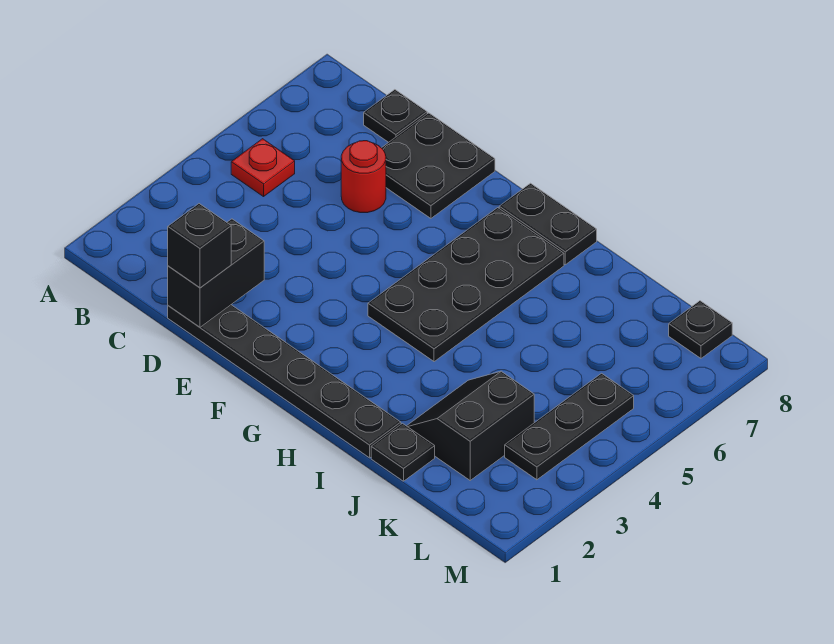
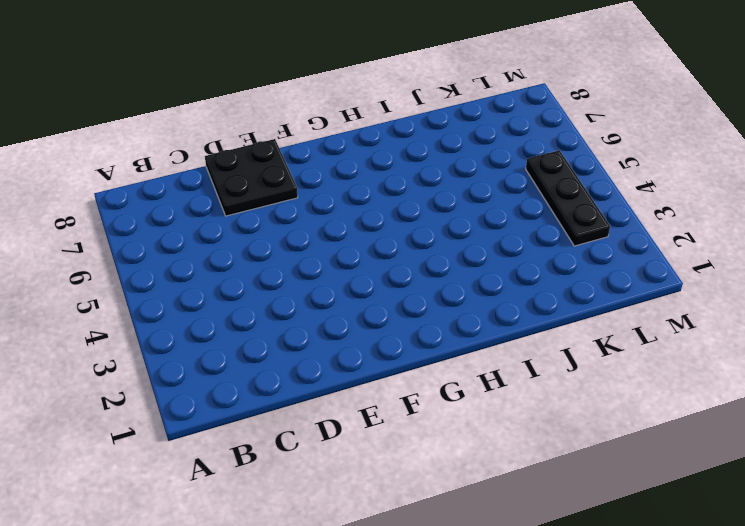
none -> red 1x1 plate [231,139,295,197]
none -> black 1x1 plate [364,90,427,142]
none -> black 1x6 plate [168,305,401,458]

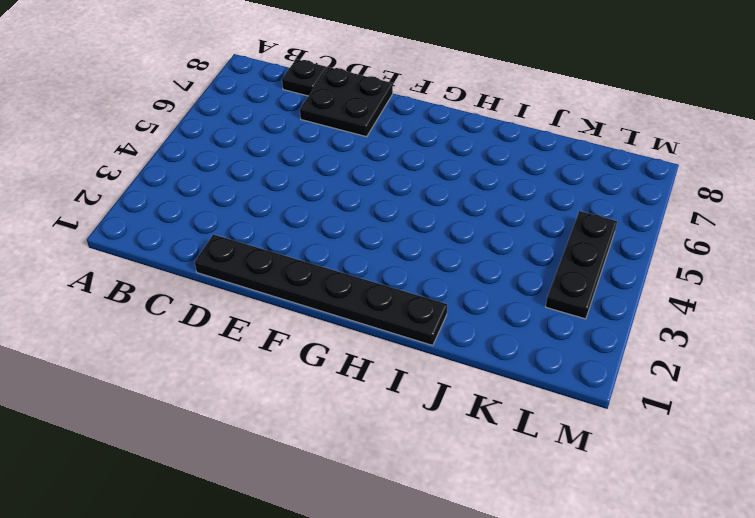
none -> red 1x1 plate [231,139,295,197]
none -> red 1x1 round brick [341,141,386,213]
none -> black 2x4 plate [368,208,564,362]

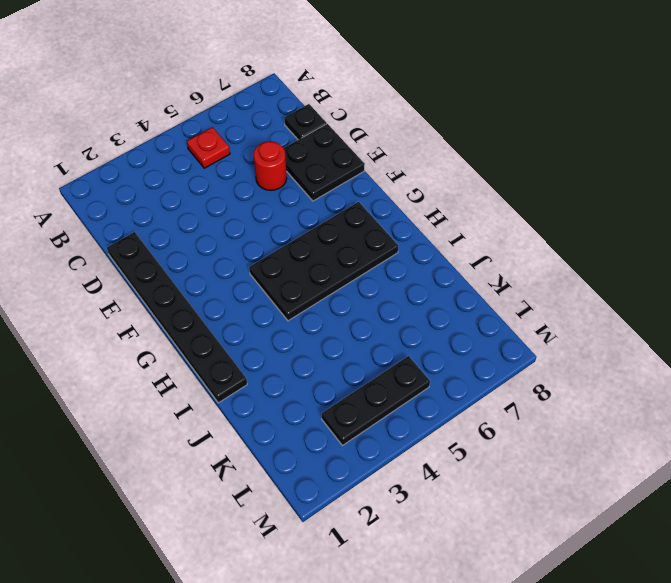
none -> black 1x2 plate [499,183,597,265]
none -> black 1x1 plate [371,423,435,481]
none -> black 2x2 slope [407,371,534,480]

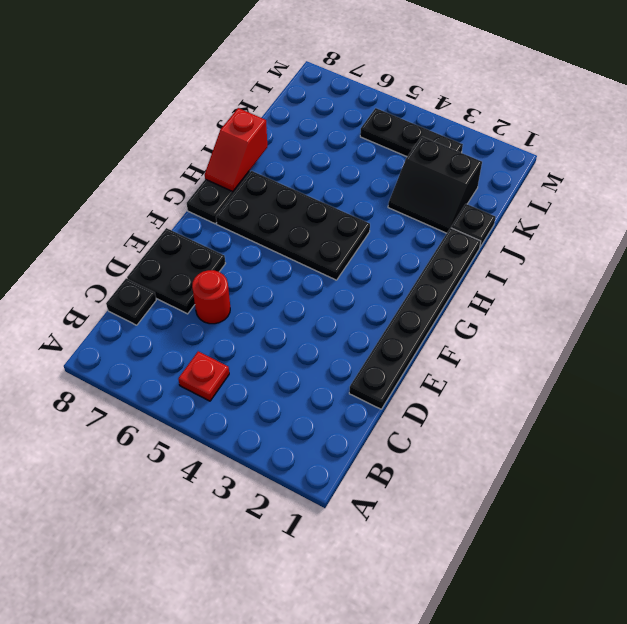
red 1x2 slope [205,108,267,192] -> none
none -> black 1x1 plate [669,301,732,358]
none -> black 1x2 brick [168,219,264,327]
none -> black 1x1 brick [168,204,231,288]

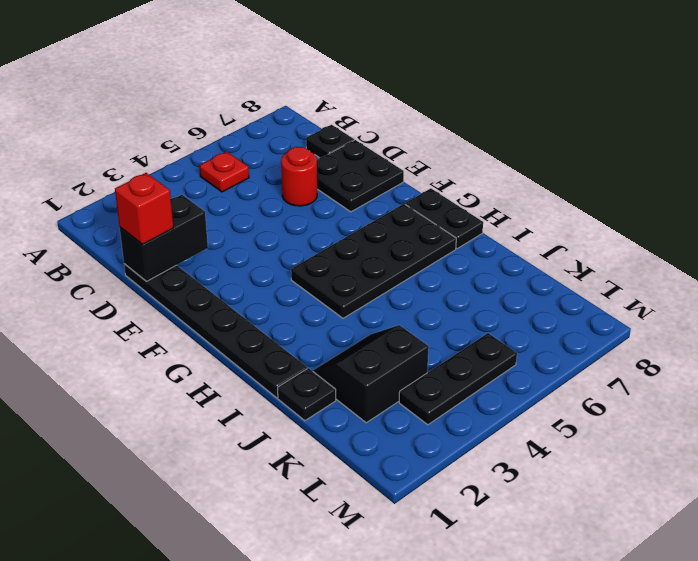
red 1x1 brick [115,173,173,245] -> black 1x1 brick [168,204,231,288]
none -> black 1x1 plate [669,301,732,358]

